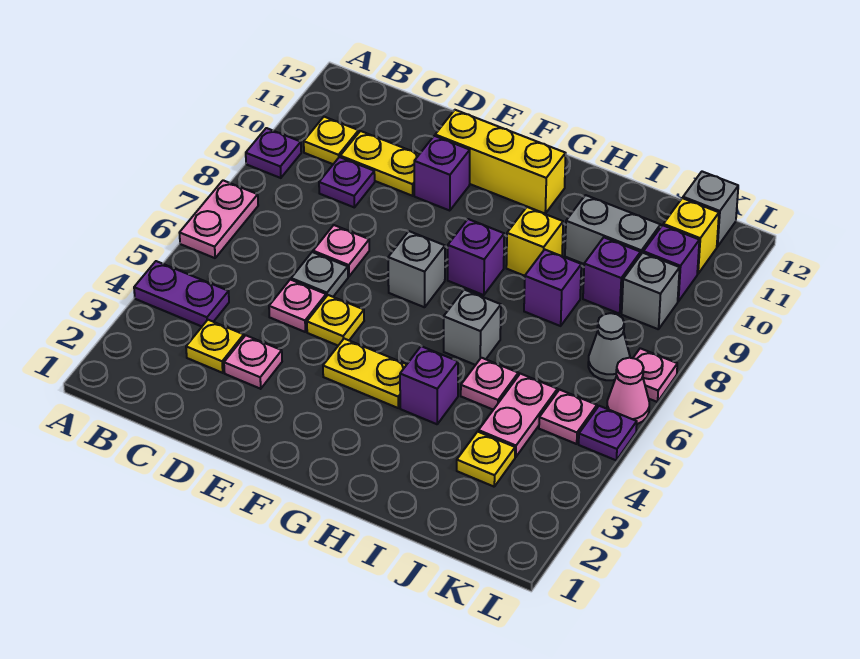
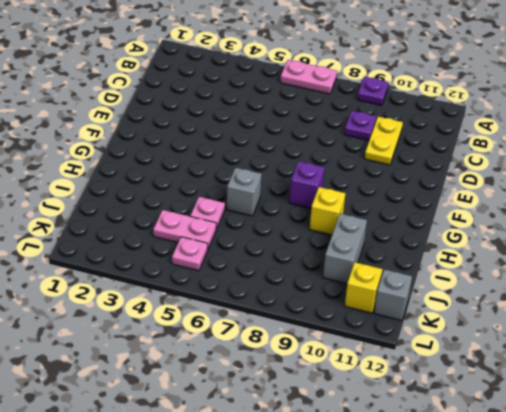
none -> purple 1x2 plate [134,261,229,326]
none -> yellow 1x1 plate [304,117,359,164]
none -> yellow 1x1 plate [186,320,244,373]
none -> pink 1x1 plate [224,335,282,389]

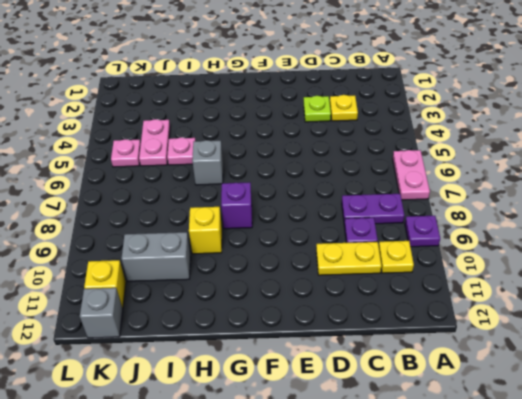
purple 1x2 plate [342,194,404,224] -> purple 1x2 plate moved to [134,261,229,326]
lime 1x1 plate [304,96,331,122] -> pink 1x1 plate [224,335,282,389]
none -> pink 1x1 plate [269,280,326,332]
none -> grey 1x1 plate [291,252,348,297]
none -> pink 1x1 plate [313,225,369,277]
none -> yellow 1x1 plate [307,295,364,345]

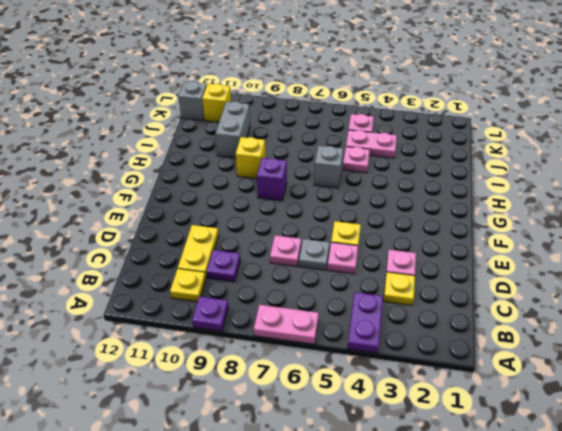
none -> purple 1x1 brick [414,136,470,211]
none -> yellow 1x3 brick [435,110,566,213]
none -> yellow 1x2 plate [323,339,407,408]
none -> grey 1x1 brick [388,231,445,307]

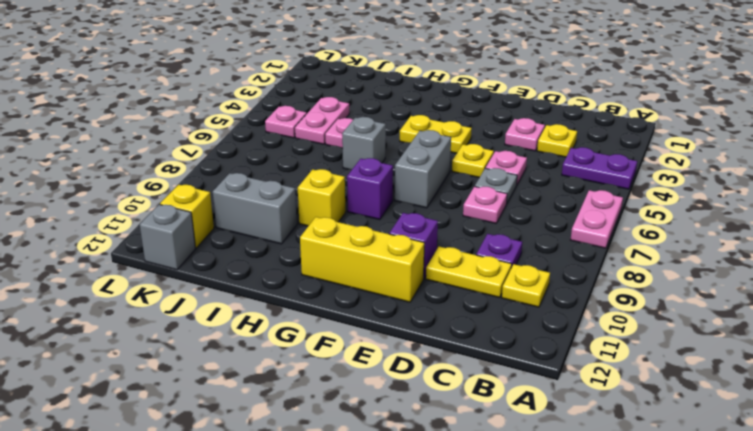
grey 1x2 brick [395,130,451,208] -> grey 1x1 brick [388,231,445,307]
none -> purple 1x1 plate [246,128,301,178]
none -> purple 1x1 brick [400,346,458,424]
none -> purple 1x1 brick [524,250,581,326]
none -> yellow 1x1 plate [457,432,515,487]

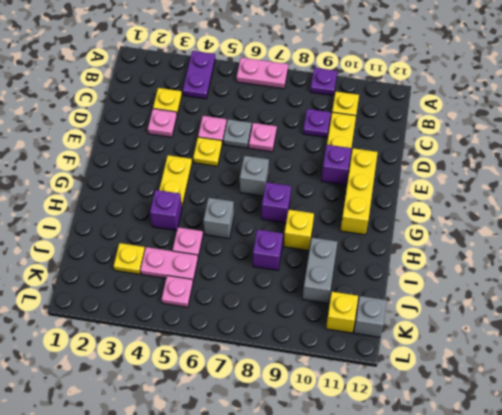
none -> purple 1x1 brick [583,238,641,314]
none -> grey 1x1 cone [588,313,630,380]
none -> grey 1x1 brick [622,253,680,329]
none -> purple 1x1 brick [643,225,699,301]

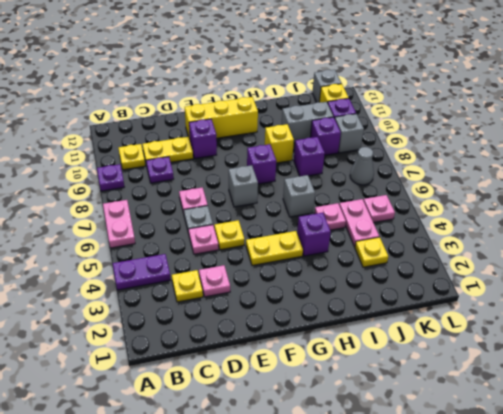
none -> purple 1x1 plate [579,406,637,460]
none -> pink 1x1 cone [607,358,649,424]
none -> pink 1x1 plate [633,348,677,402]

